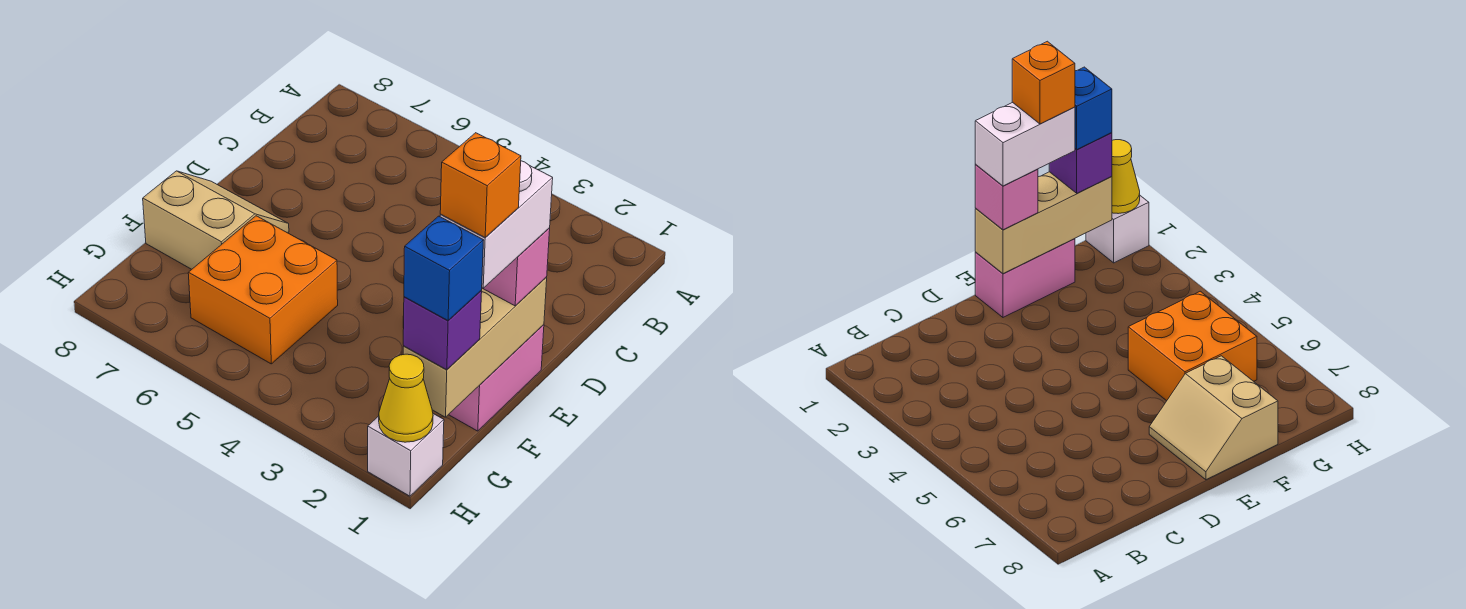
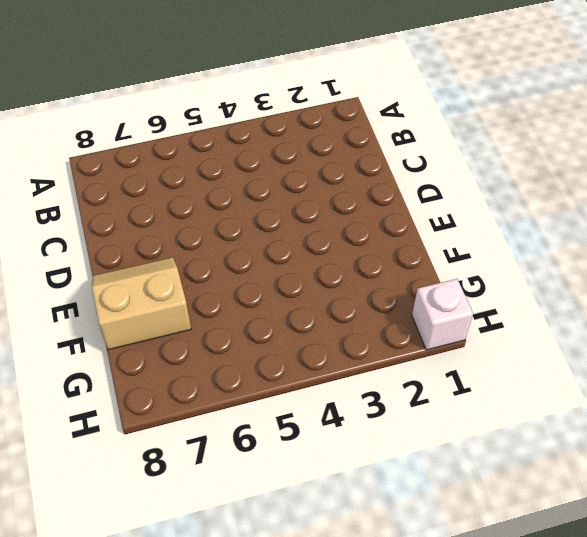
none -> pink 1x2 brick [449,325,544,431]
none -> orange 2x2 brick [188,216,338,364]

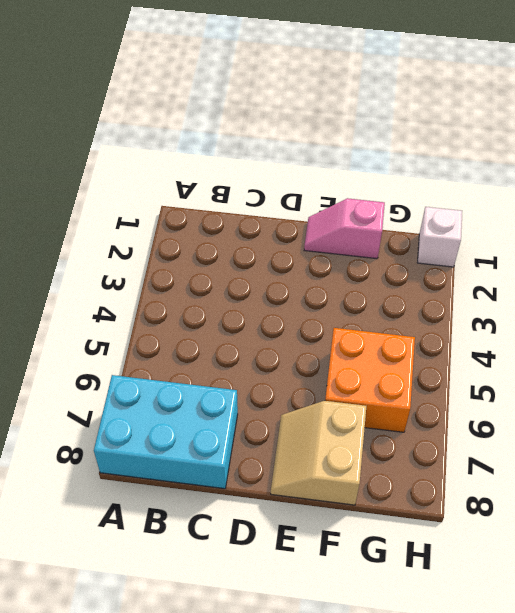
cyan 2x3 brick [94,375,238,489] -> none
pink 1x2 slope [304,198,385,259] -> pink 1x2 brick [449,325,544,431]
none -> tan 1x3 brick [403,277,547,417]
none -> yellow 1x1 cone [379,354,433,442]

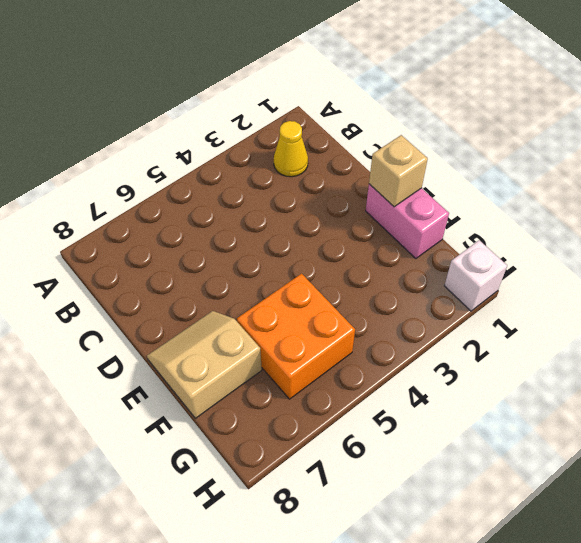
yellow 1x1 cone [274,121,308,177] -> yellow 1x1 cone moved to [379,354,433,442]
tan 1x1 brick [369,135,428,207] -> tan 1x3 brick [403,277,547,417]
none -> pink 1x1 brick [483,228,550,306]
none -> purple 1x1 brick [403,291,482,370]

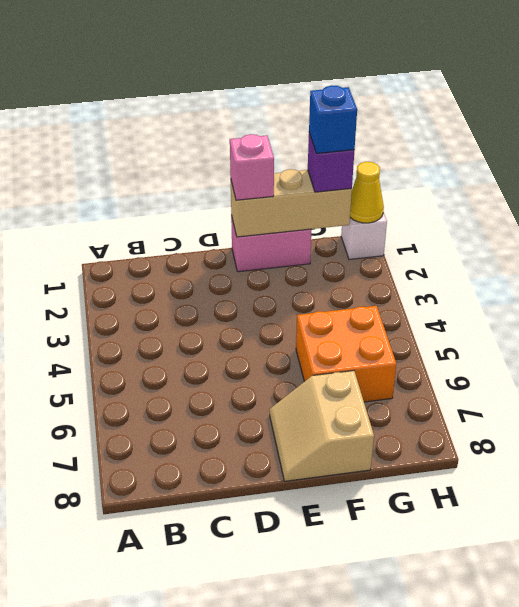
none -> white 1x2 brick [440,161,553,288]
none -> orange 1x1 brick [440,133,521,238]

